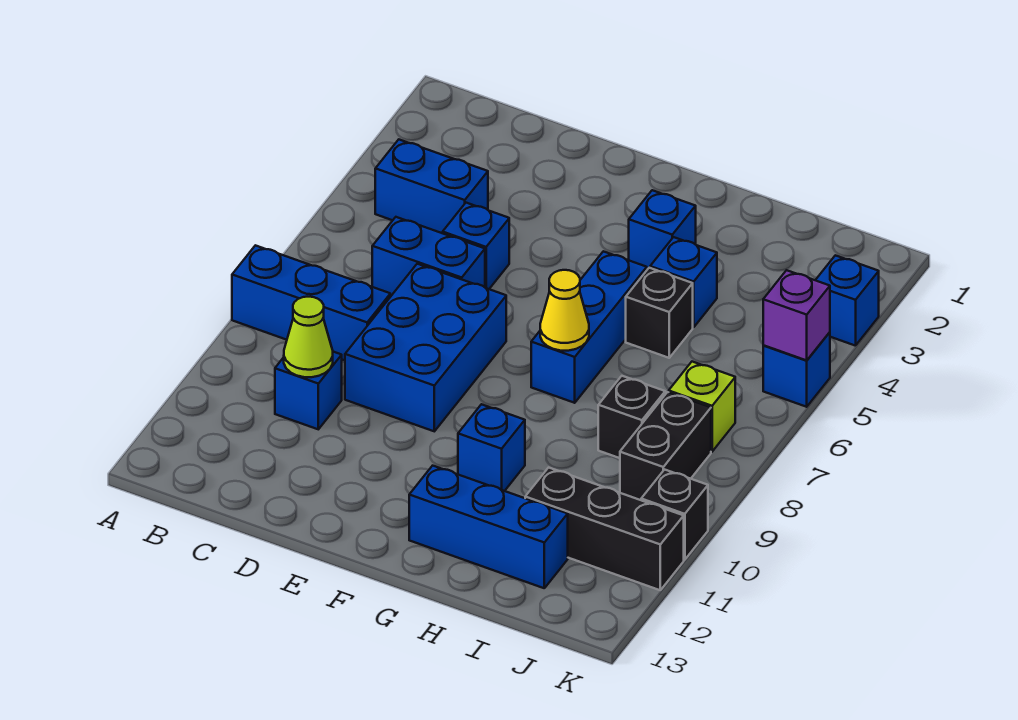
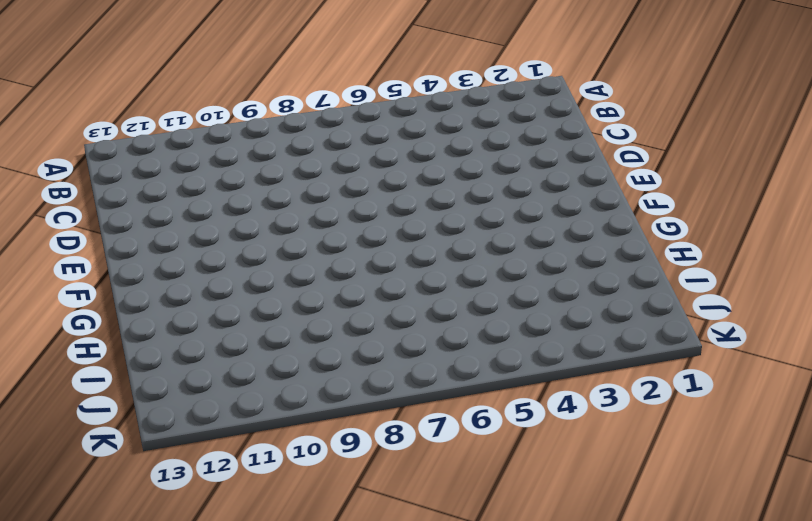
none -> blue 1x3 brick [232,245,390,360]
none -> blue 1x2 brick [375,140,488,233]
none -> blue 1x2 brick [372,217,485,297]

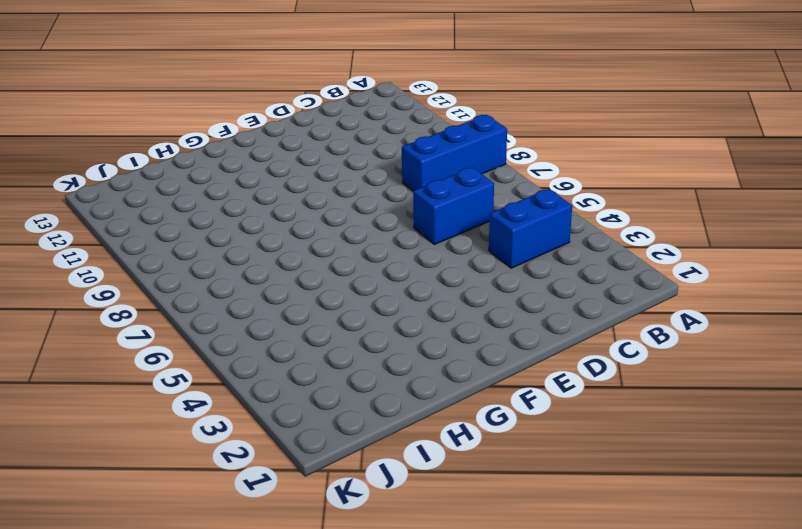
none -> blue 1x1 brick [275,352,342,429]
none -> blue 1x1 brick [443,203,509,289]
none -> blue 2x3 brick [345,264,506,431]

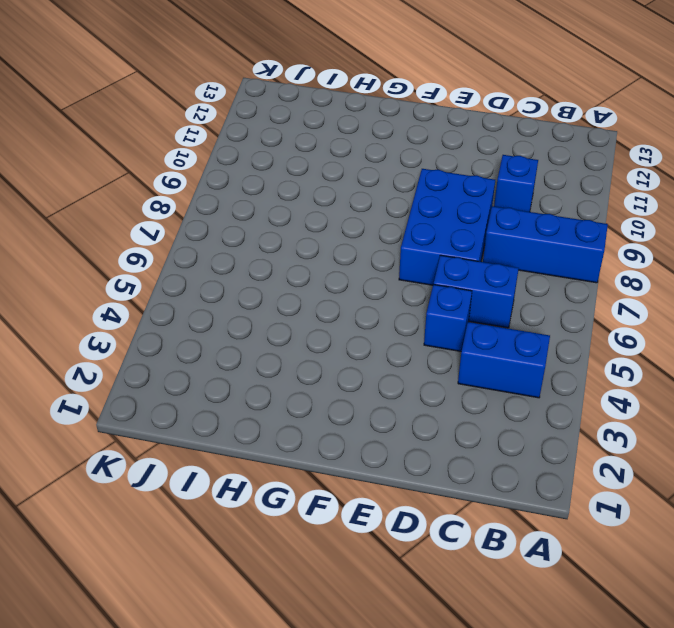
none -> blue 1x1 brick [629,190,696,270]
none -> blue 1x3 brick [531,251,647,403]
none -> blue 1x1 brick [458,404,525,491]

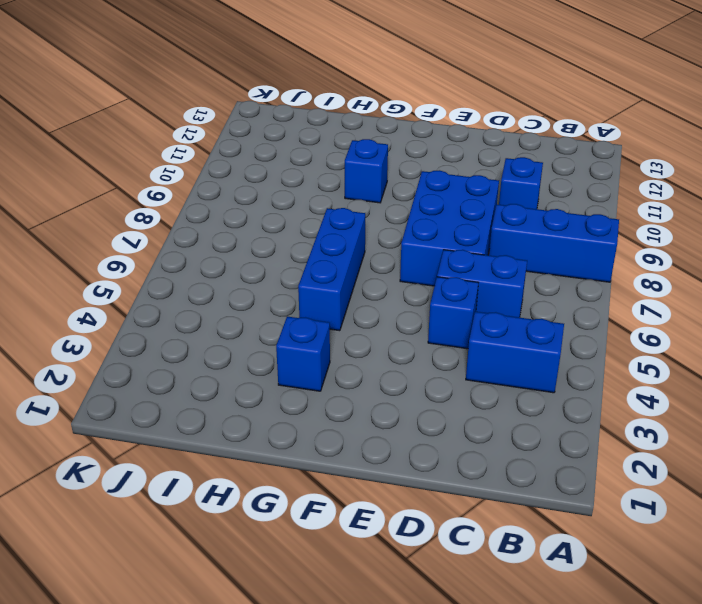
none -> blue 1x3 brick [409,466,568,588]
none -> blue 1x1 brick [650,237,717,327]
none -> black 1x1 brick [626,268,693,358]

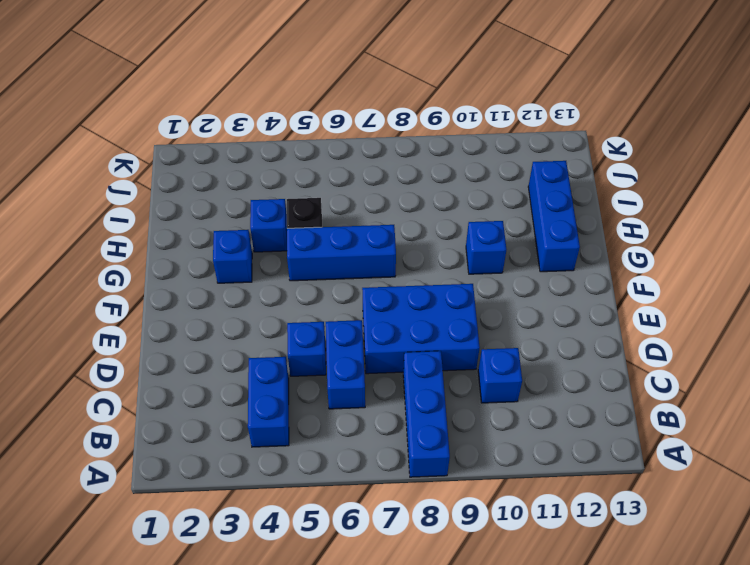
none -> black 1x1 brick [598,376,665,458]
none -> black 1x3 brick [525,468,684,590]
none -> lime 1x1 brick [669,362,735,452]

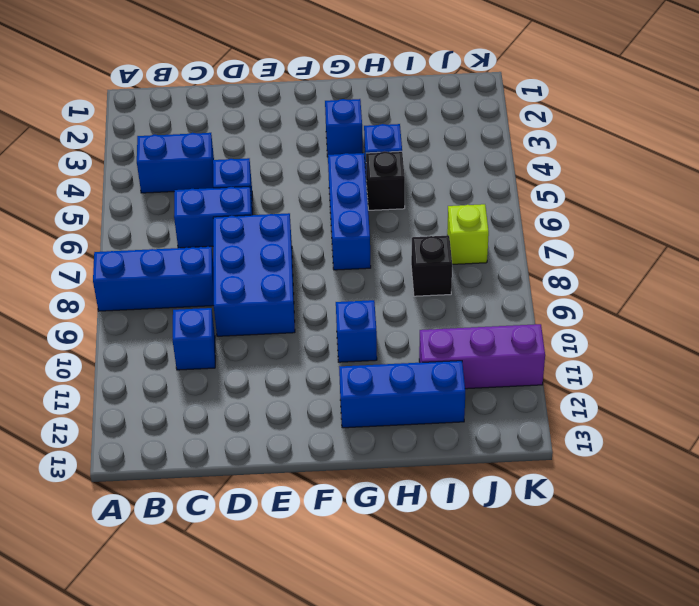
purple 1x3 brick [419,324,545,389] -> black 1x3 brick [525,468,684,590]
none -> black 1x2 brick [620,392,711,500]
none -> blue 1x1 brick [816,255,879,346]
none -> blue 1x1 brick [763,332,830,407]

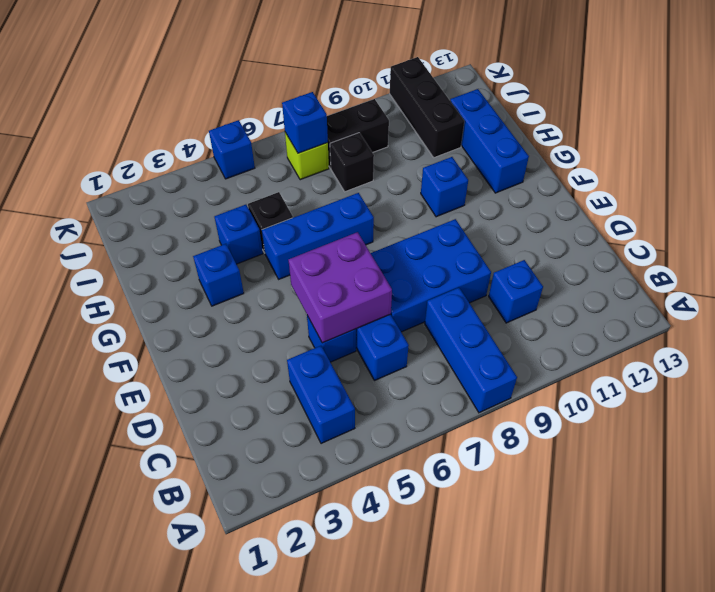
purple 2x2 brick [289,232,392,343] -> none
blue 1x1 brick [282,92,328,153] -> blue 1x1 brick moved to [816,255,879,346]
none -> black 1x1 brick [641,470,708,560]
none -> lime 1x1 cone [284,297,333,377]
none -> yellow 1x1 cone [540,270,589,351]

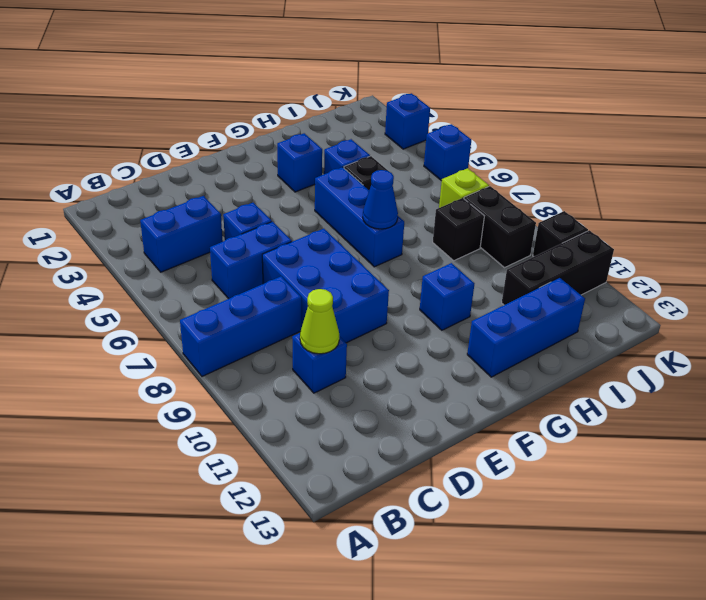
blue 1x1 cone [363,170,398,229] -> yellow 1x1 cone [540,270,589,351]
none -> purple 1x1 brick [763,270,830,360]

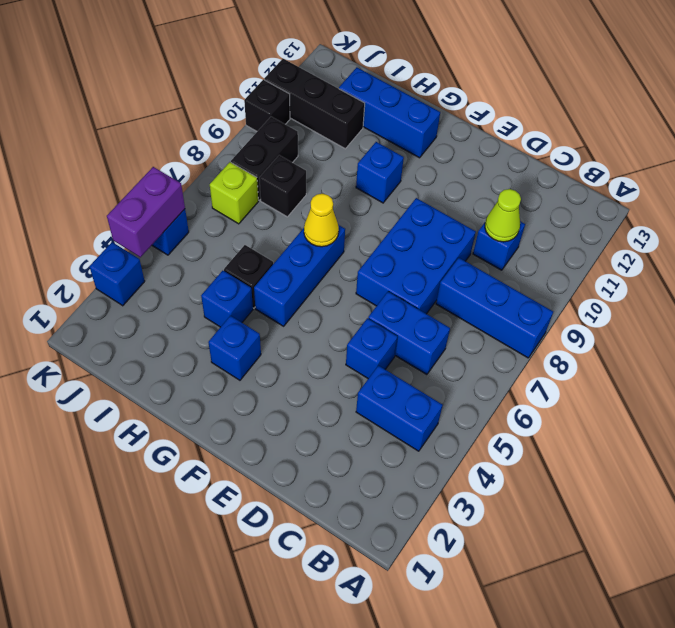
purple 1x2 brick [107,167,185,257] -> purple 1x1 brick [763,270,830,360]

